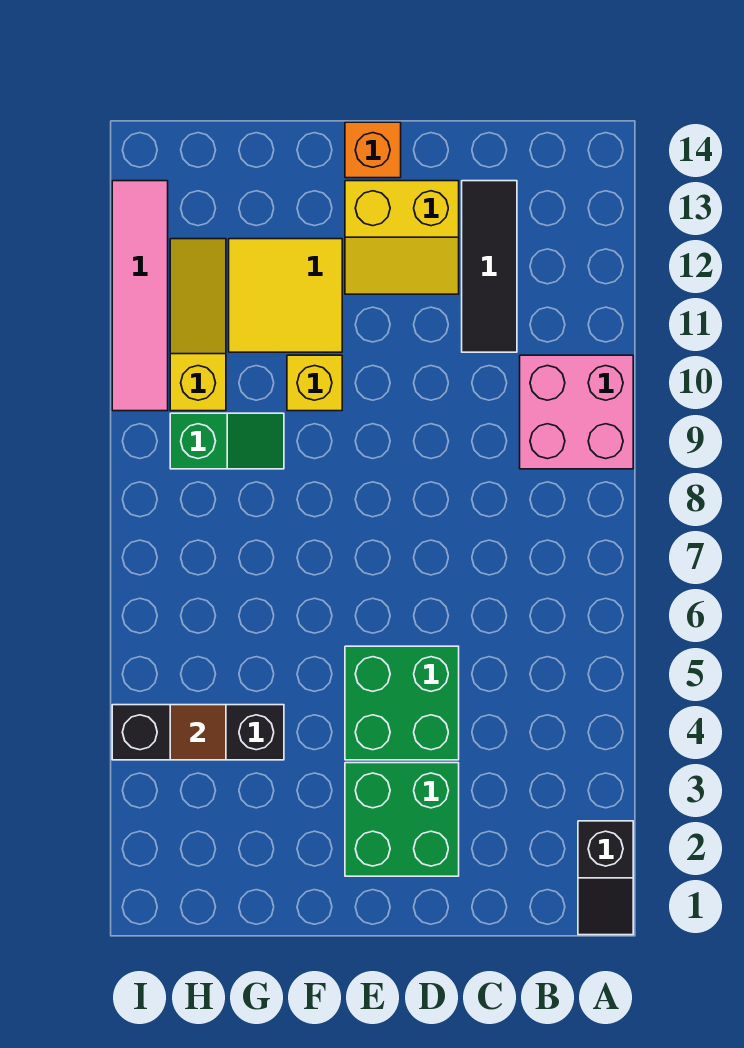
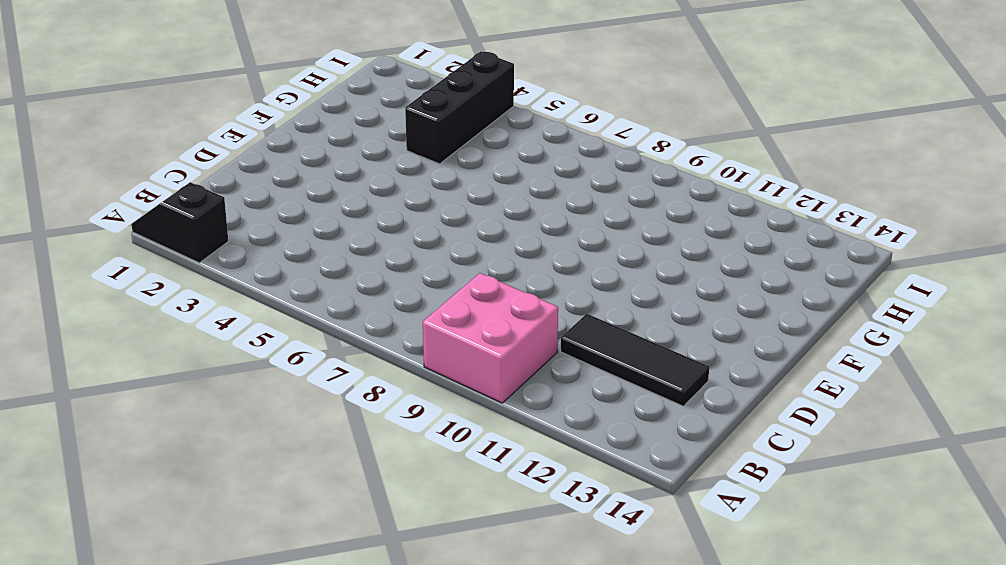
none -> green 2x2 brick [345,763,459,876]
none -> green 2x2 brick [345,646,459,760]
none -> yellow 2x2 slope [345,181,459,294]

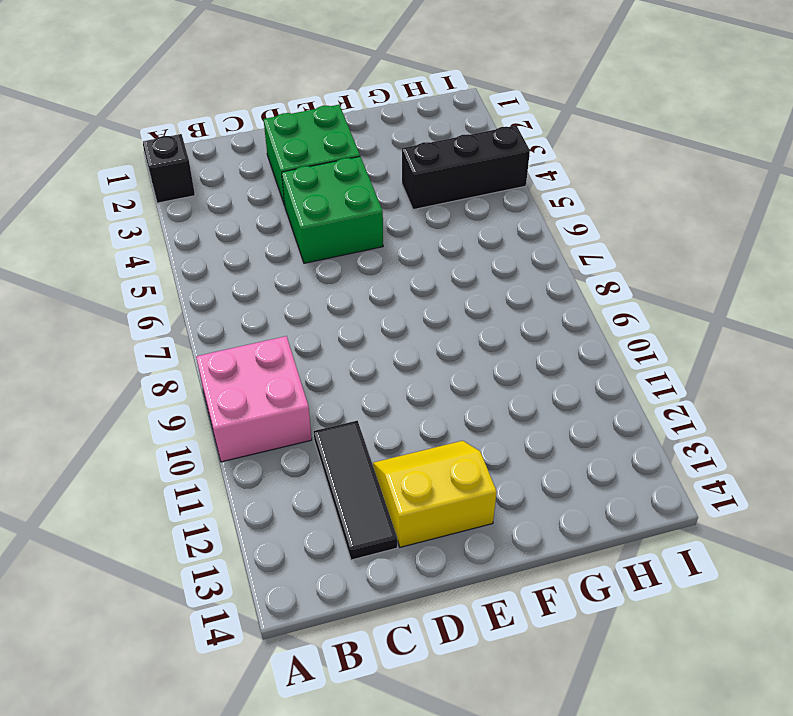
none -> orange 1x1 brick [345,122,401,178]
none -> yellow 1x1 brick [287,355,342,411]
none -> yellow 2x2 tile [229,239,342,352]

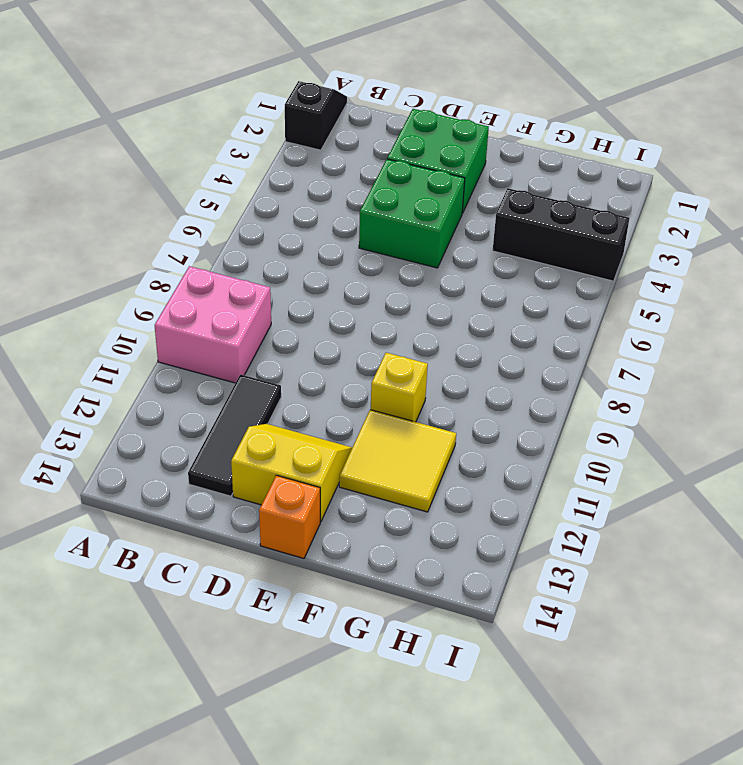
none -> green 1x2 slope [170,413,284,469]
none -> yellow 1x3 slope [170,239,226,411]
none -> pink 1x4 tile [112,181,168,411]

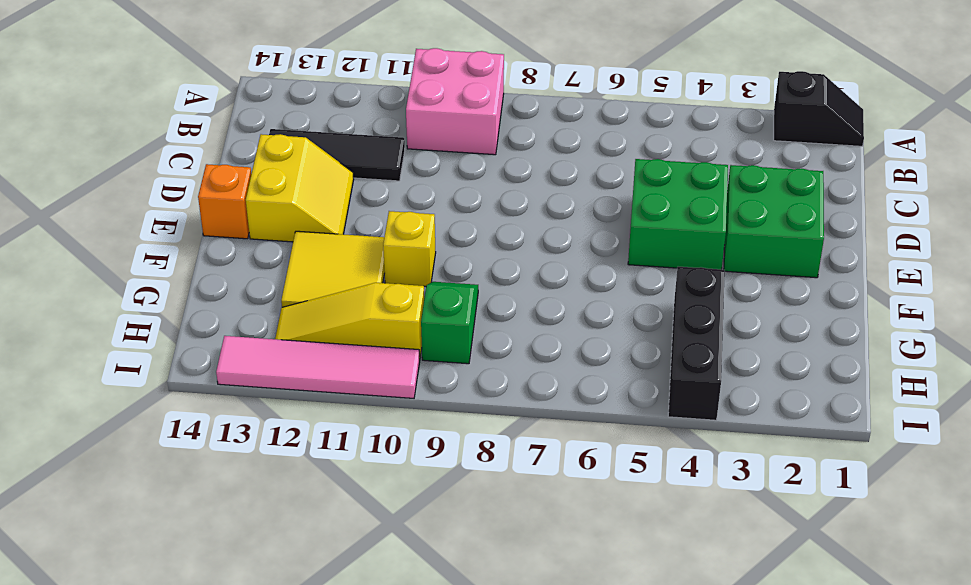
none -> brown 1x1 tile [170,705,226,760]

